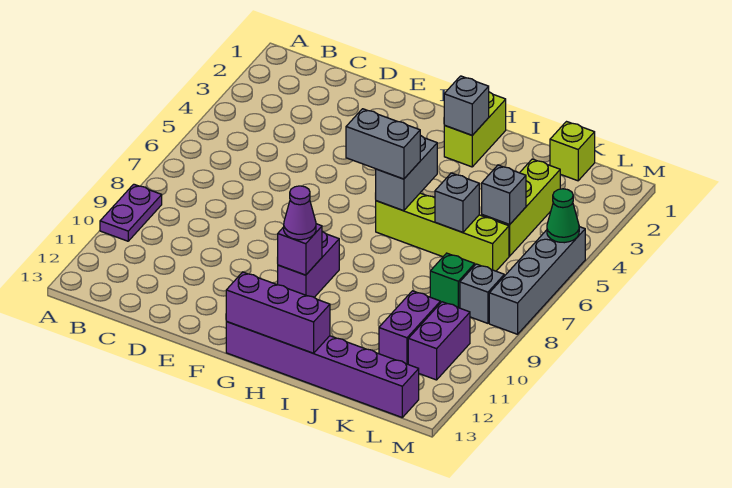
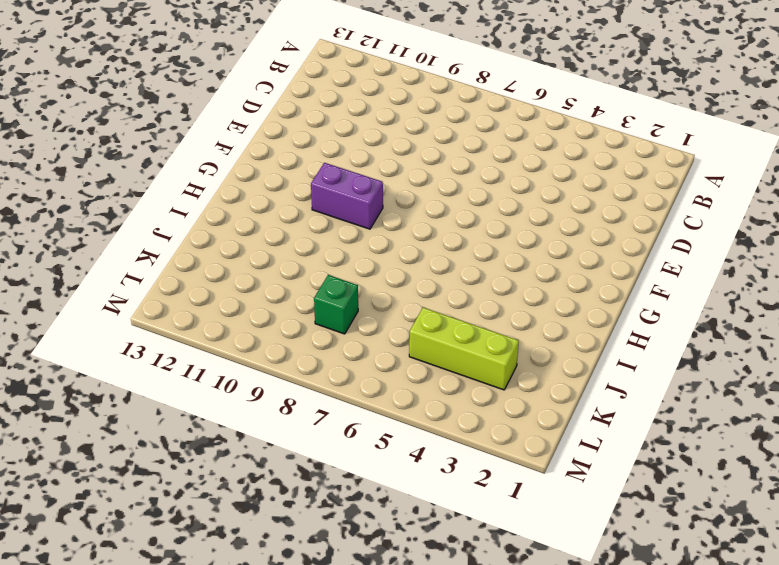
none -> purple 1x2 plate [100,184,162,241]
none -> purple 1x6 brick [226,322,419,417]
none -> lime 1x2 brick [444,92,506,167]

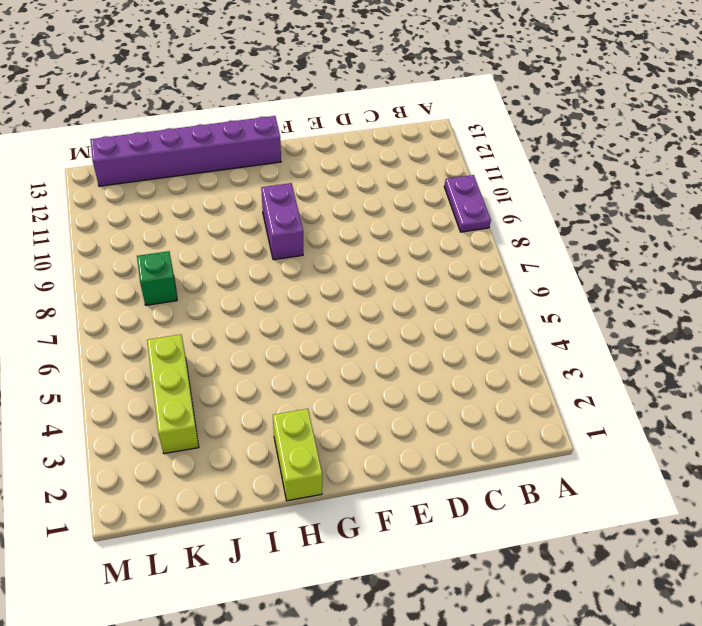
none -> lime 1x4 brick [376,193,509,271]
none -> lime 1x1 brick [550,122,595,181]
none -> purple 1x2 brick [379,291,440,364]

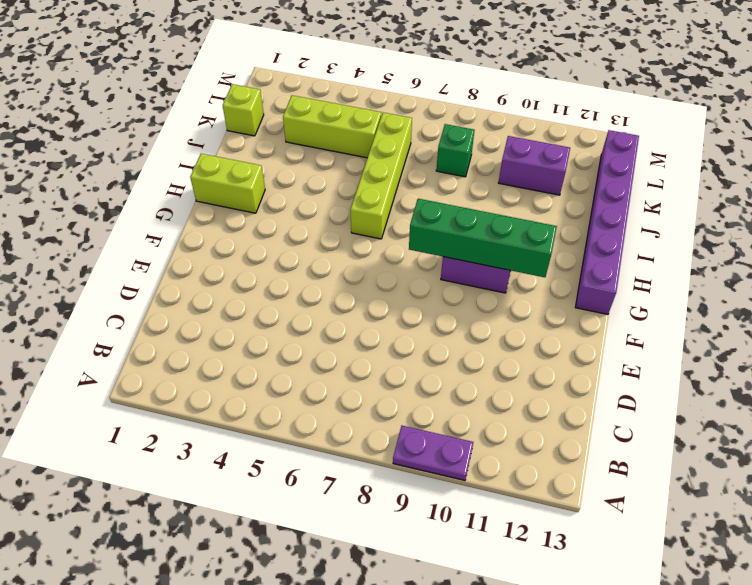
green 1x4 brick [409,199,557,277] -> purple 1x1 brick [277,224,322,275]
none -> grey 1x1 brick [460,264,504,323]
none -> purple 1x2 brick [408,302,470,380]
none -> grey 1x4 brick [489,227,585,334]

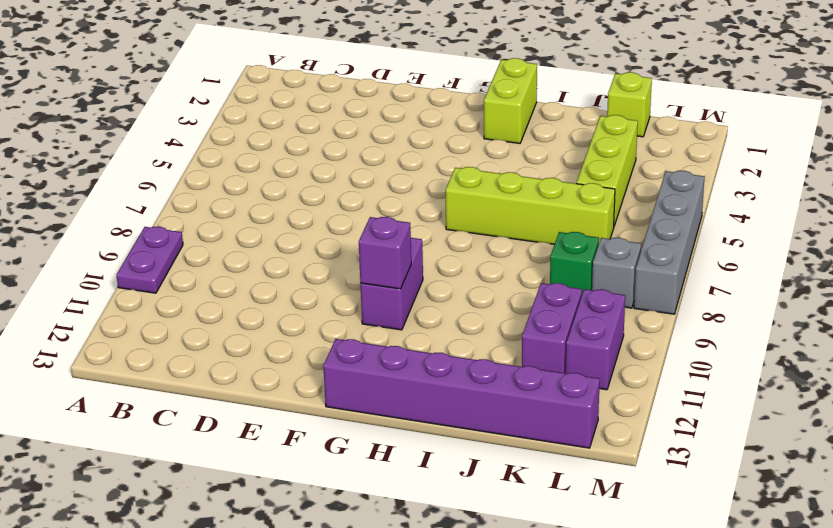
none -> purple 1x3 brick [226,272,330,353]
none -> grey 1x1 brick [444,76,489,135]
none -> grey 1x2 brick [376,135,437,211]

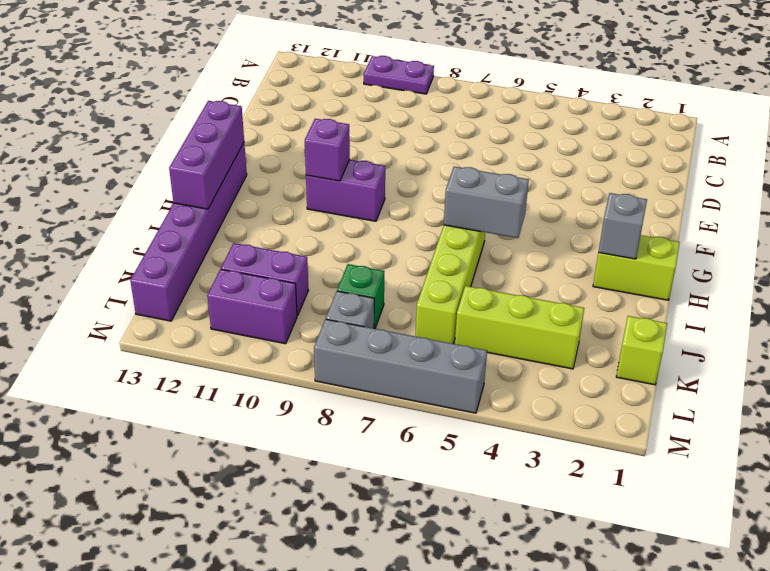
none -> grey 1x1 brick [435,173,479,232]
none -> grey 1x1 brick [482,165,526,224]
none -> green 1x1 cone [547,189,579,243]

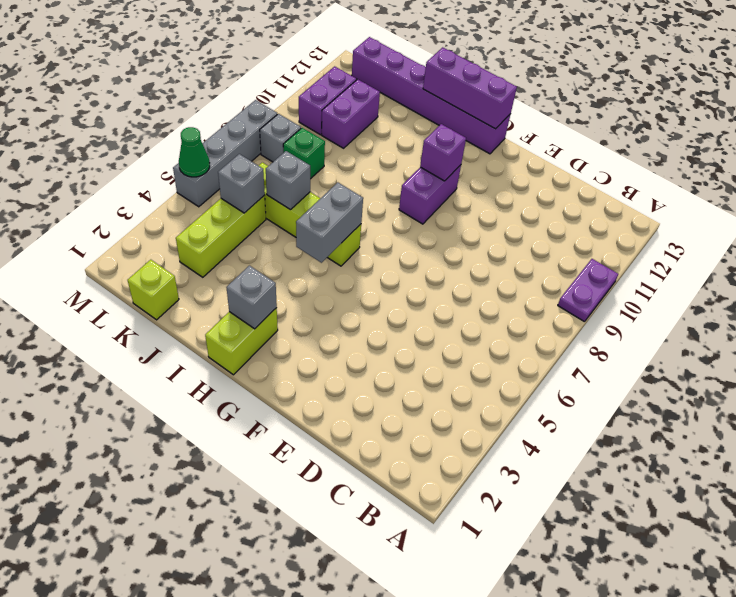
none -> grey 1x2 brick [346,109,420,179]
none -> purple 1x1 cone [284,186,316,240]

